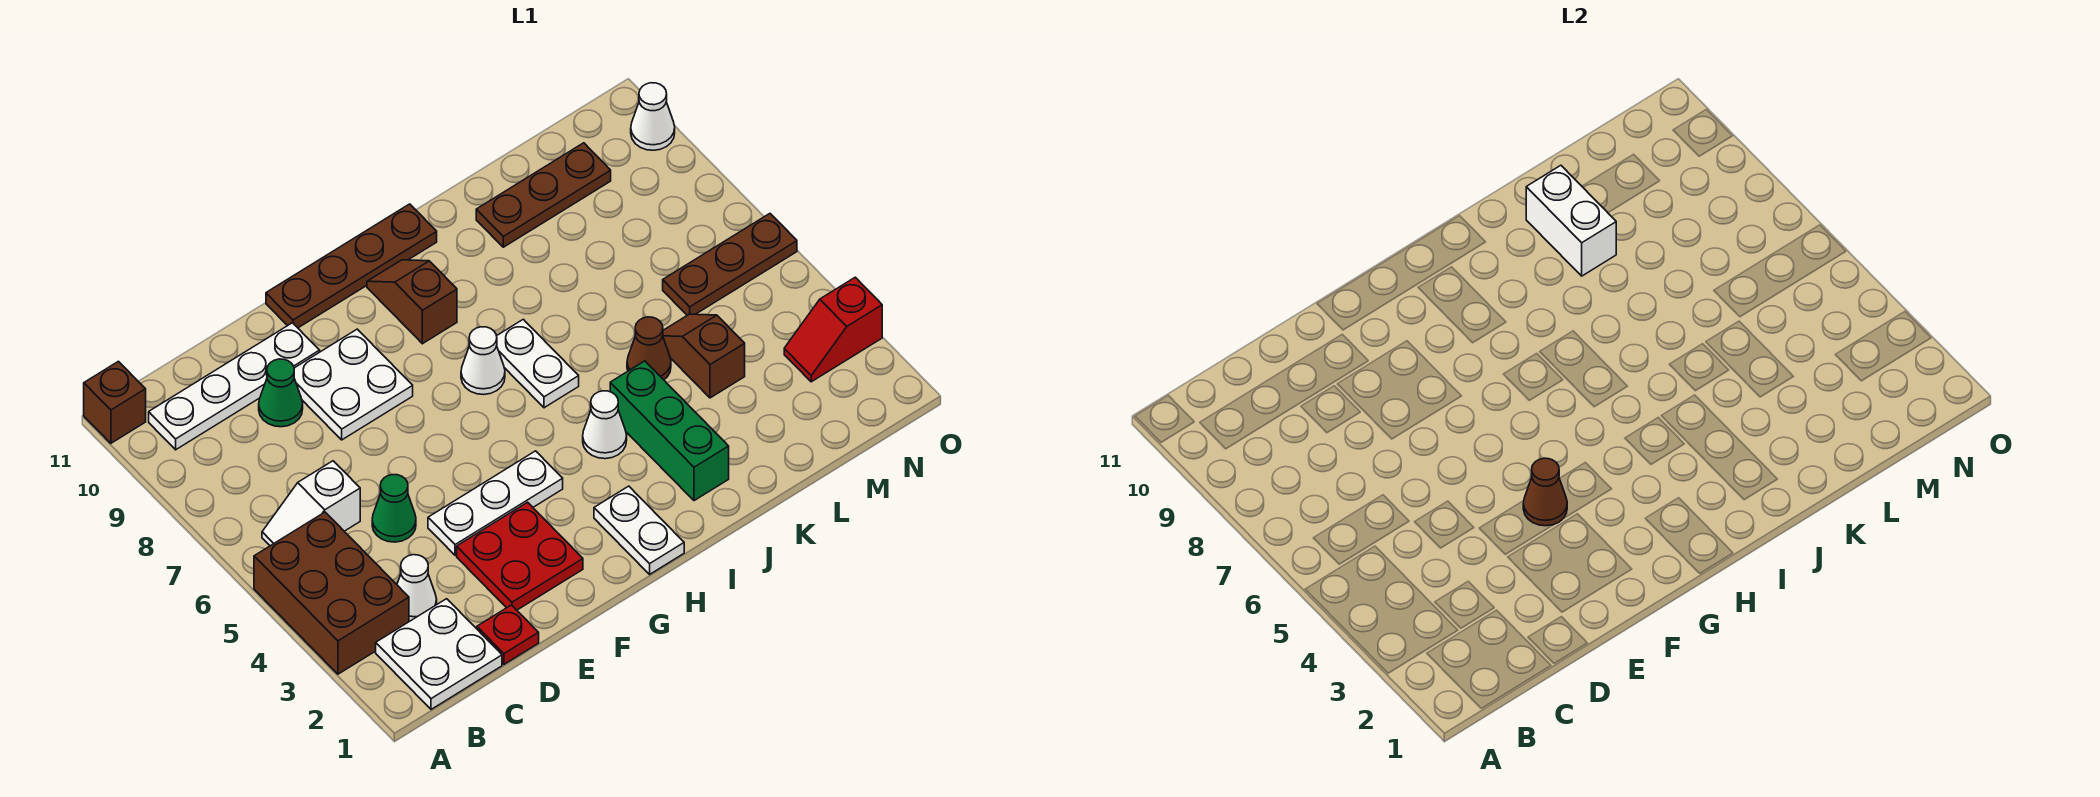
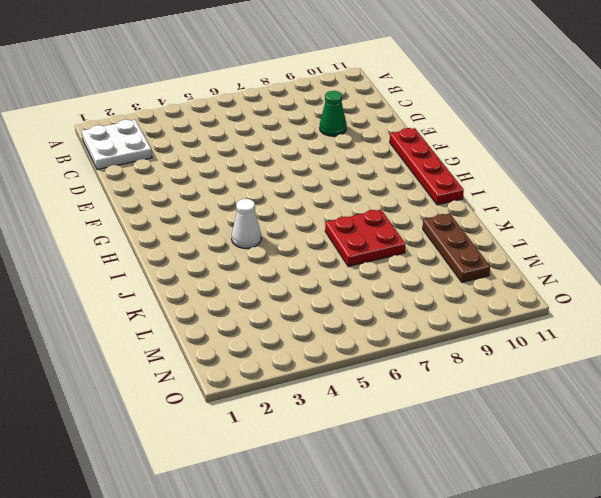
red 1x4 plate [390,128,464,205] -> brown 1x4 plate [266,204,437,328]
red 2x2 plate [325,210,405,267] -> red 2x2 plate moved to [457,502,583,610]
none -> brown 2x3 brick [254,512,409,674]
none -> brown 1x1 brick [84,361,146,443]
none -> white 1x2 slope [262,461,360,546]

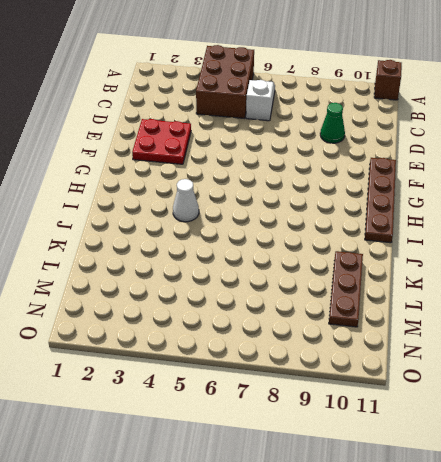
brown 2x3 brick [196,45,254,118] -> brown 2x3 brick turned to [254,512,409,674]
none -> white 2x2 plate [376,599,502,709]
none -> white 1x4 plate [149,323,320,450]
none -> white 1x1 cone [397,555,437,622]

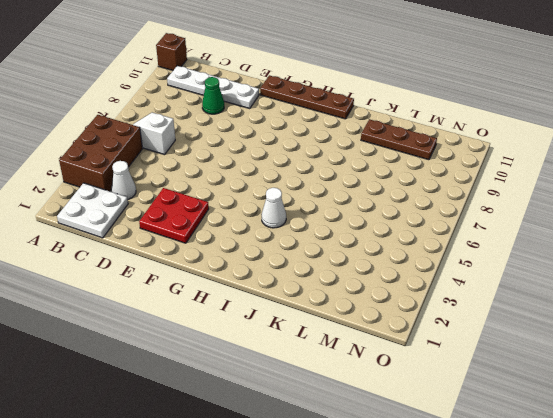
none -> red 1x1 plate [477,605,539,664]
none -> green 1x1 cone [372,475,416,542]
none -> white 1x3 plate [428,451,563,555]

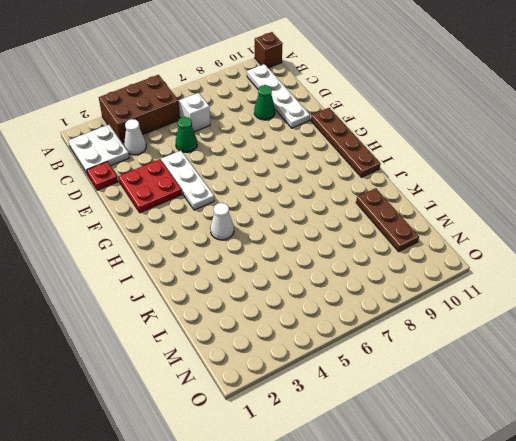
none -> white 2x2 plate [294,329,413,440]
none -> white 1x2 plate [594,486,684,574]
none -> white 1x1 cone [461,327,505,395]

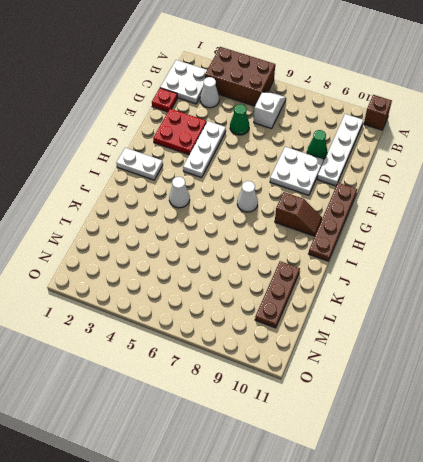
none -> white 1x2 plate [497,319,579,408]
none -> green 1x3 brick [610,361,729,501]
none -> brown 1x1 cone [627,317,671,380]

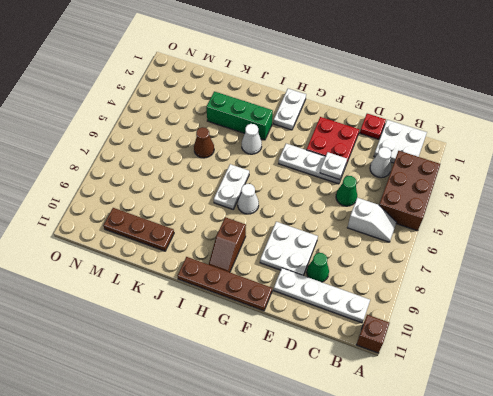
white 1x1 plate [320,152,347,180] -> none
green 1x3 brick [206,91,273,140] -> green 1x3 brick turned to [610,361,729,501]
none -> brown 1x2 slope [663,314,745,398]
none -> brown 1x3 plate [663,214,797,315]
none -> red 1x2 slope [784,277,882,382]

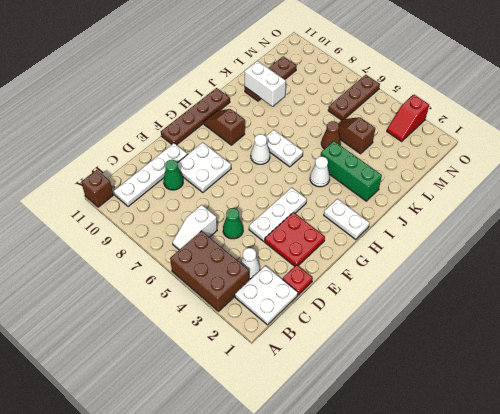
none -> white 1x1 cone [631,83,675,150]
none -> brown 1x1 cone [1523,458,1567,526]

